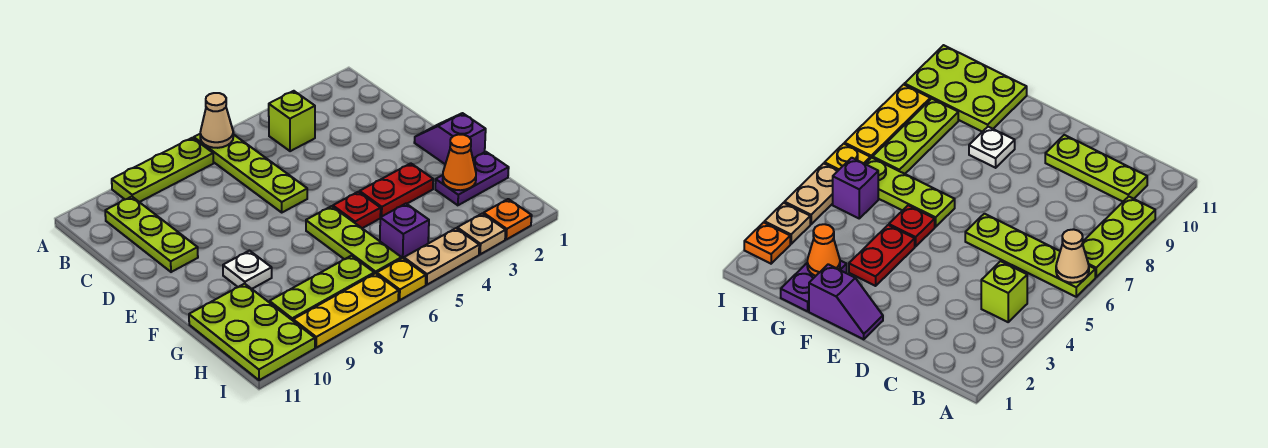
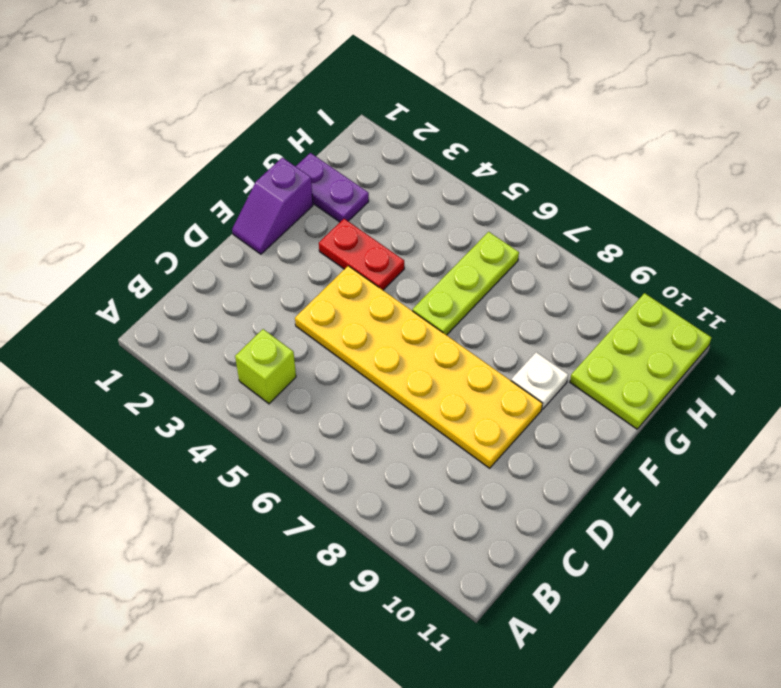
yellow 2x6 plate [295,266,542,468] -> lime 1x4 plate [194,134,307,212]
none -> lime 1x3 plate [112,138,213,202]
none -> lime 1x3 plate [105,197,198,272]
none -> red 1x1 plate [333,192,381,228]

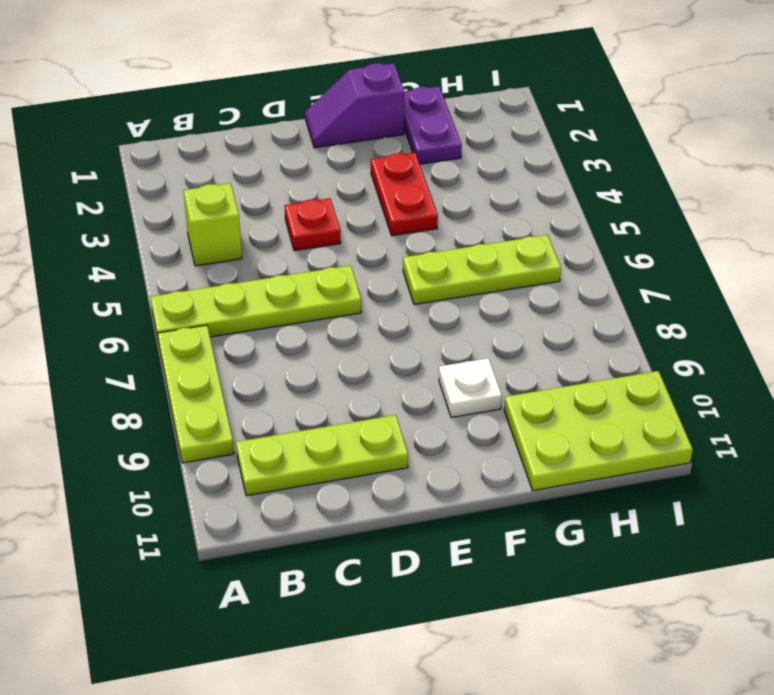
red 1x1 plate [285,198,341,251] -> red 1x1 plate moved to [333,192,381,228]
none -> purple 1x1 brick [380,204,429,259]
none -> lime 1x3 plate [270,256,374,320]
none -> orange 1x1 plate [484,199,532,239]

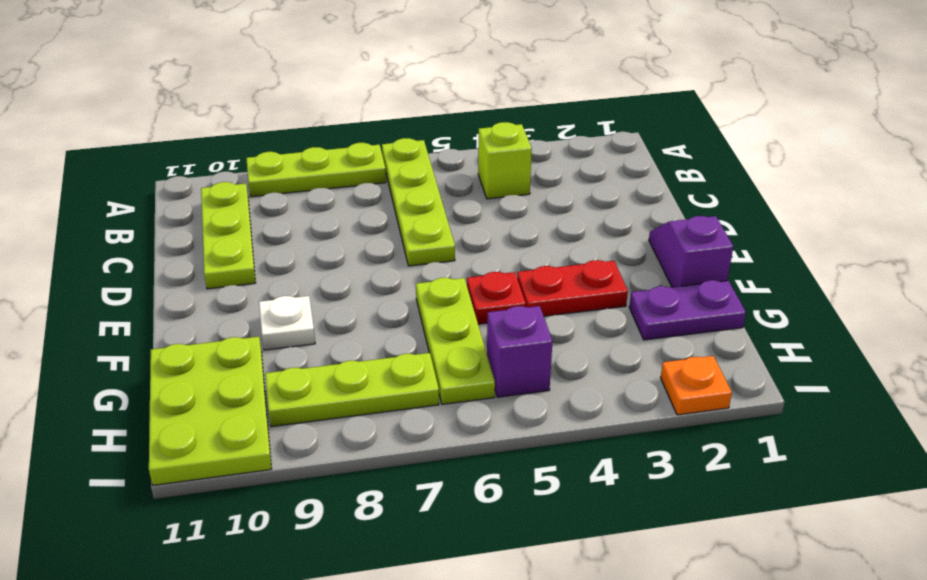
none -> tan 1x1 plate [457,213,506,254]
none -> tan 1x2 plate [404,228,479,285]
none -> yellow 1x1 plate [377,258,426,300]

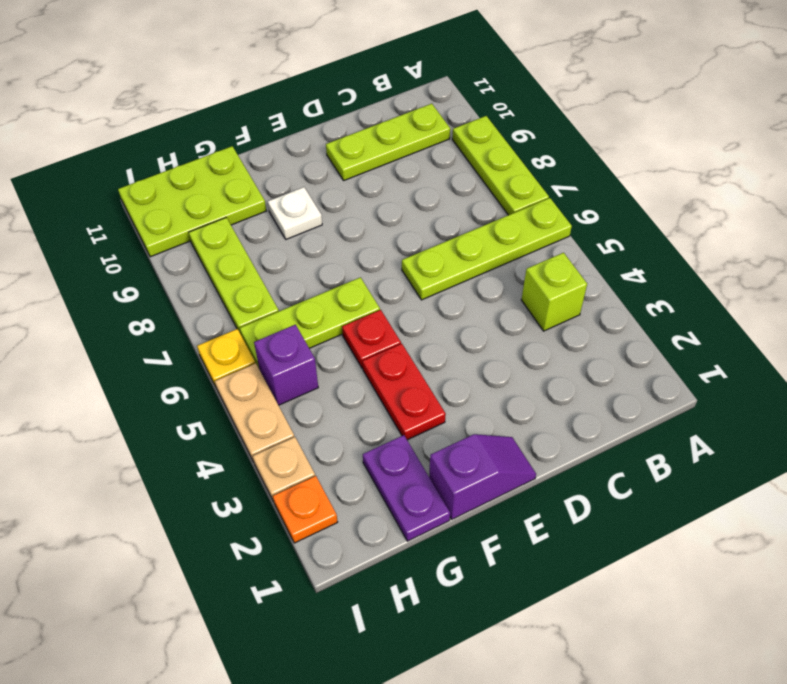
none -> yellow 1x3 plate [293,273,399,348]
none -> tan 1x1 cone [200,93,233,148]
none -> orange 1x1 cone [443,134,476,190]

